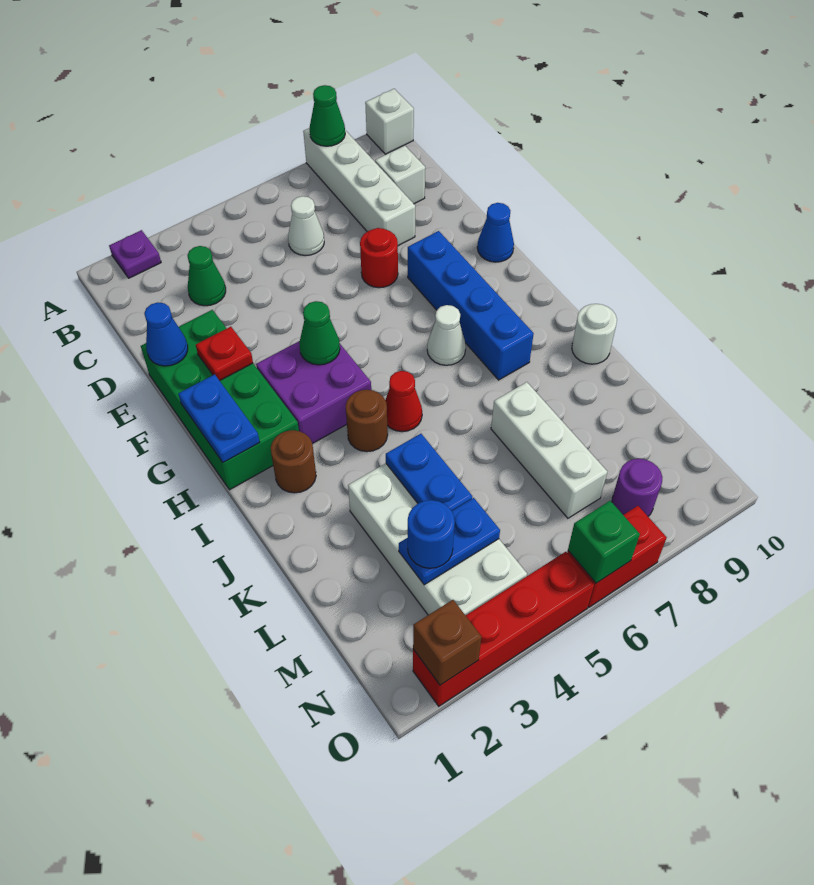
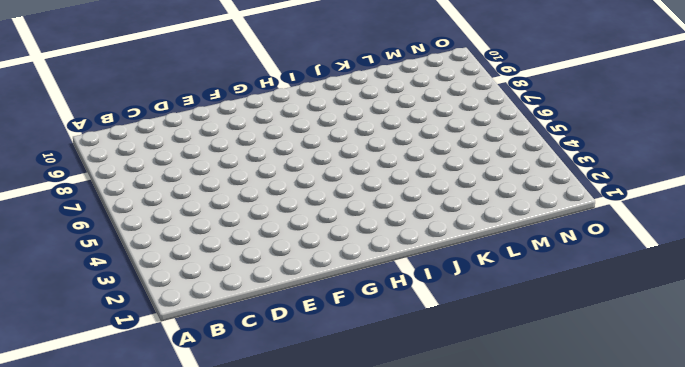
none -> purple 1x1 plate [109,230,161,278]
none -> white 1x4 brick [303,128,415,246]
none -> white 1x1 brick [365,89,414,154]
none -> green 1x1 cone [187,246,226,306]

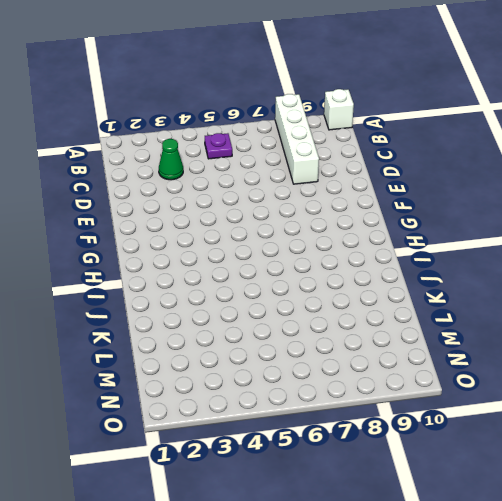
purple 1x1 plate [205,133,232,159] -> purple 1x1 plate moved to [109,230,161,278]
none -> white 1x1 cone [288,196,324,256]
none -> white 1x1 brick [375,146,425,204]
none -> green 2x4 brick [141,310,299,490]
none -> red 1x1 round brick [360,228,398,288]

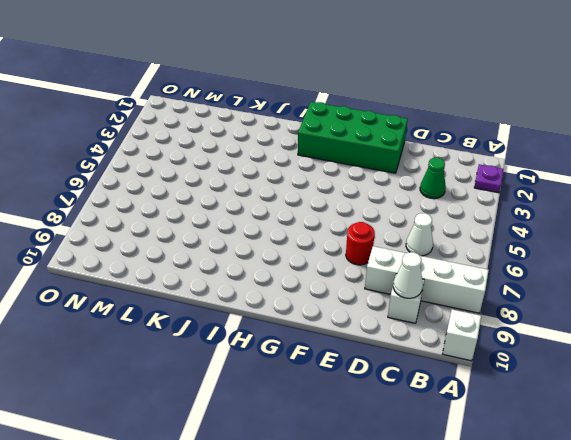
white 1x1 cone [393,252,423,298] -> white 1x1 cone moved to [427,305,466,365]
none -> blue 1x4 brick [408,231,534,380]
none -> blue 1x1 cone [477,203,514,262]
none -> purple 2x2 brick [256,341,371,444]
none -> brown 1x1 round brick [271,430,316,493]

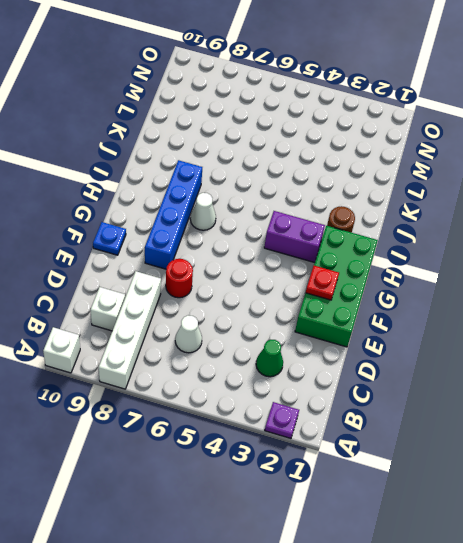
blue 1x1 plate [93,222,126,255] -> blue 1x1 cone [477,203,514,262]
purple 1x2 brick [264,211,325,263] -> purple 2x2 brick [256,341,371,444]
none -> brown 1x1 round brick [346,390,388,452]
none -> red 1x1 cone [385,371,422,432]
none -> white 1x1 round brick [572,304,617,364]
none -> white 2x4 brick [348,463,527,615]

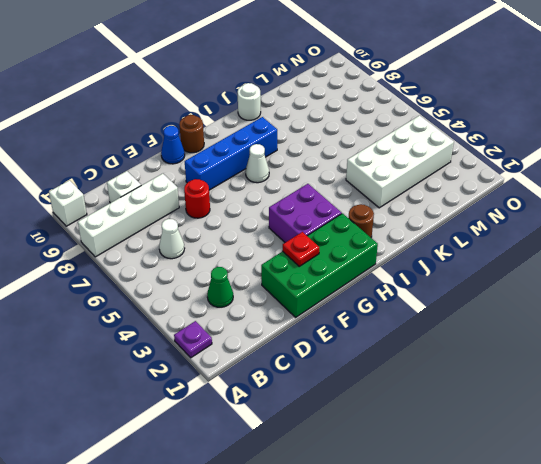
brown 1x1 round brick [179,115,204,153] -> brown 1x1 round brick moved to [346,390,388,452]
none -> red 1x1 cone [385,371,422,432]
none -> white 1x3 brick [491,382,607,518]
none -> purple 1x1 round brick [612,459,662,516]
none -> red 1x4 brick [413,552,594,706]

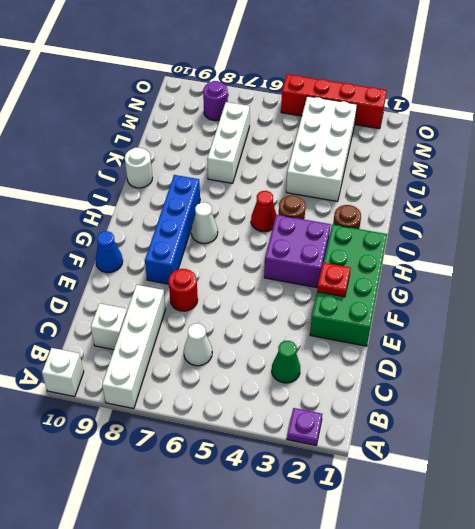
none -> red 1x2 brick [567,506,667,607]
none -> green 1x1 cone [310,85,345,146]
none -> blue 1x1 cone [144,303,188,366]
none -> blue 1x2 plate [178,374,260,463]

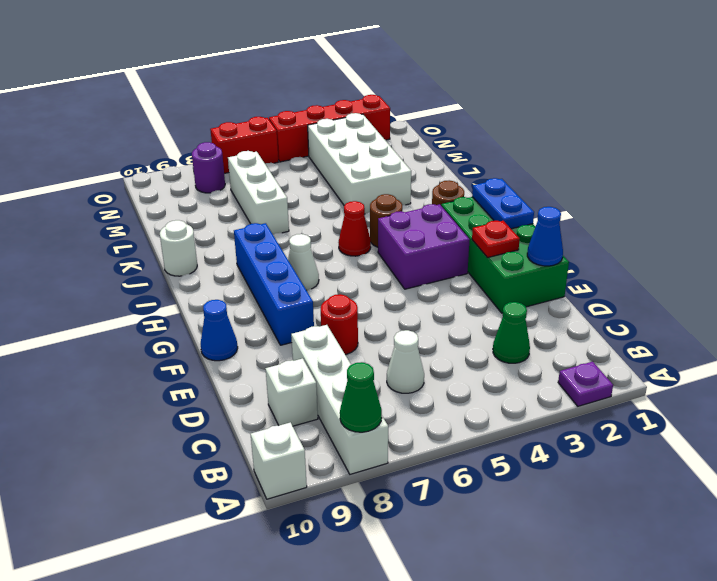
none -> green 1x1 cone [299,301,340,365]
none -> blue 1x2 plate [386,434,472,511]
none -> blue 1x2 plate [399,498,500,585]
none -> brown 1x1 brick [413,600,481,685]

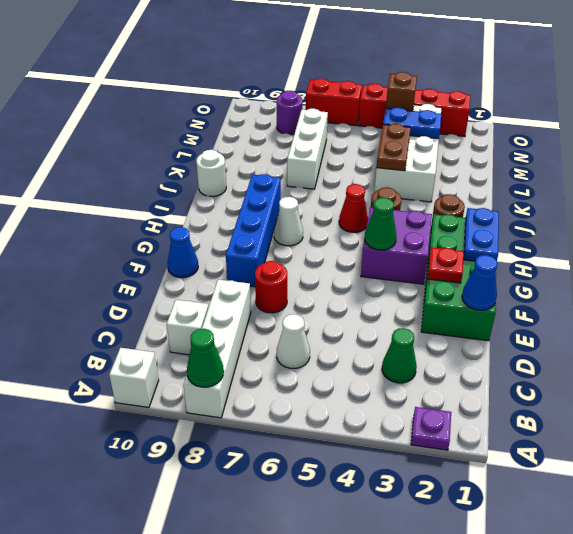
brown 1x2 plate [376,124,411,171] -> blue 1x2 plate [386,434,472,511]
brown 1x1 brick [386,72,417,111] -> brown 1x1 brick moved to [413,600,481,685]
none -> green 1x1 brick [568,501,640,583]
none -> blue 1x1 round brick [408,500,455,568]

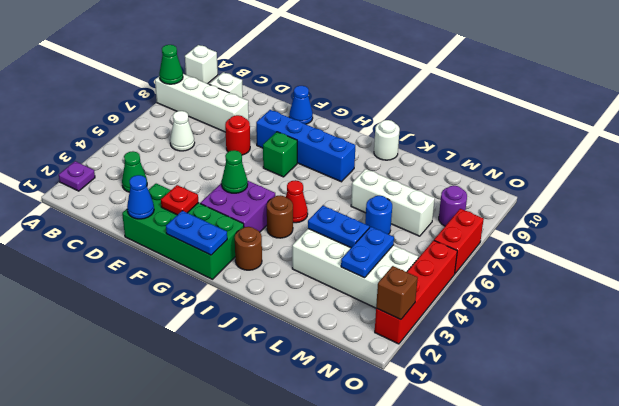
green 1x1 brick [263,132,297,177] -> green 1x1 brick moved to [568,501,640,583]
blue 1x1 round brick [365,196,392,234] -> blue 1x1 round brick moved to [408,500,455,568]
none -> white 1x1 cone [427,305,466,365]

